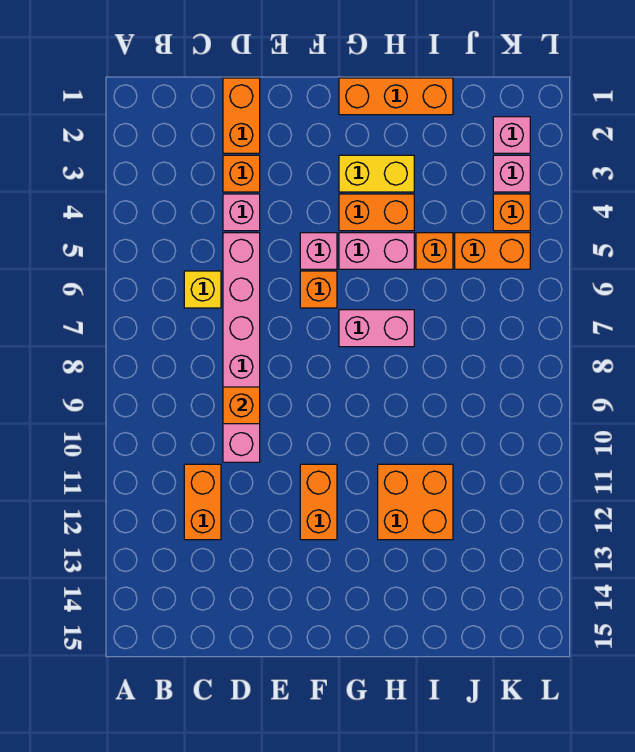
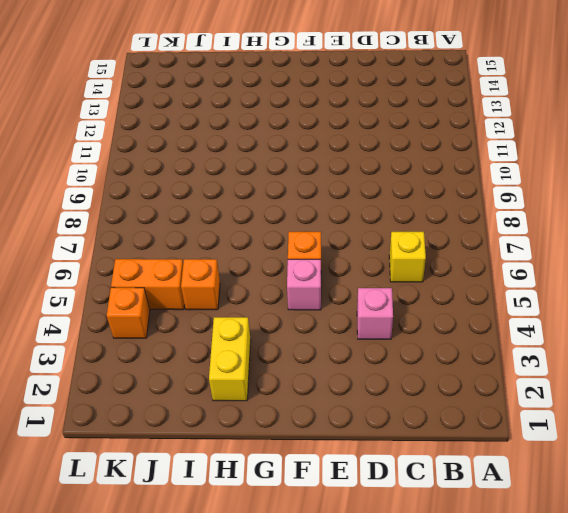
yellow 1x2 brick [209,317,251,401] -> yellow 1x2 brick turned to [339,155,414,192]
none -> orange 1x2 brick [184,464,221,540]
none -> orange 1x2 brick [223,78,260,153]
none -> orange 1x1 brick [223,155,260,192]

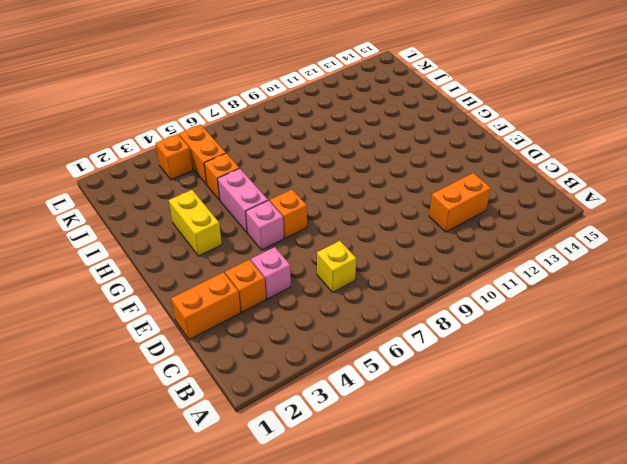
none -> pink 1x6 brick [223,233,260,462]
none -> orange 1x2 brick [300,464,337,540]
none -> orange 1x3 brick [339,78,453,115]

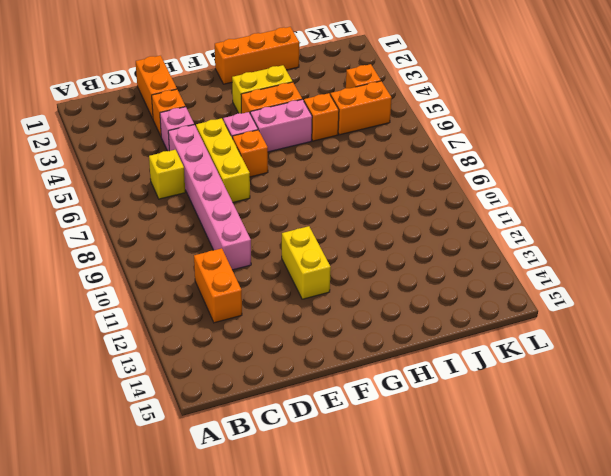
yellow 1x3 brick [196,118,250,202] -> none
yellow 1x2 brick [282,226,331,299] -> orange 1x2 brick [300,464,337,540]
none -> pink 1x2 brick [339,310,414,347]
none -> orange 2x2 brick [378,464,453,540]
none -> pink 1x1 brick [493,117,530,153]

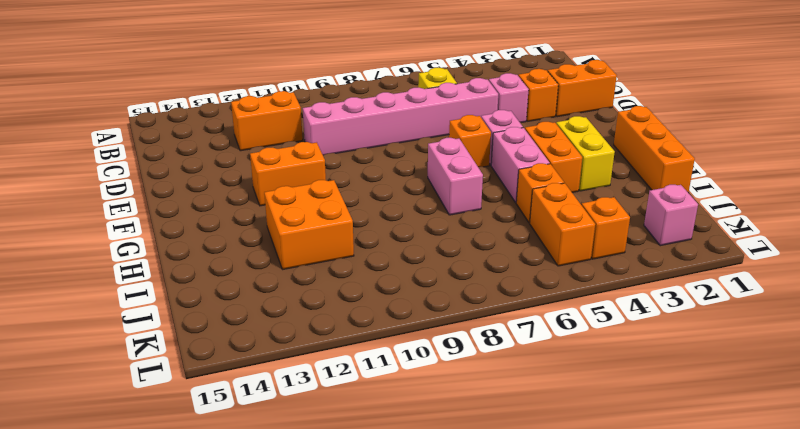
none -> pink 1x1 brick [493,155,530,192]
none -> orange 1x1 brick [223,387,260,424]

